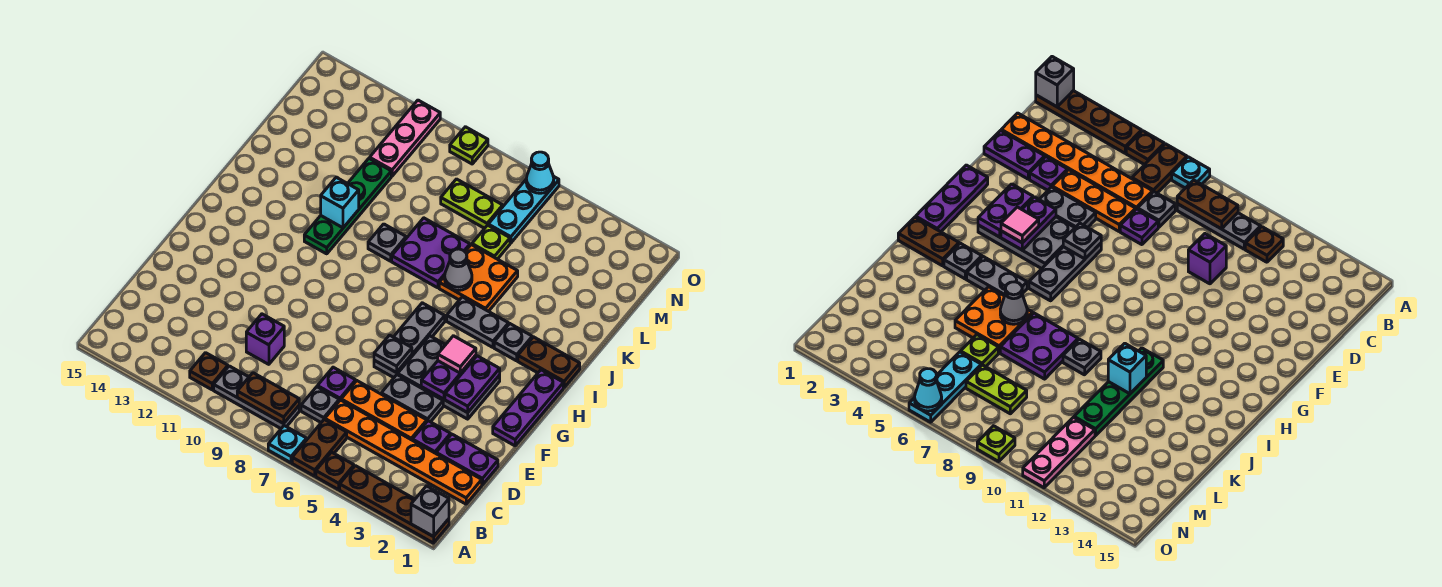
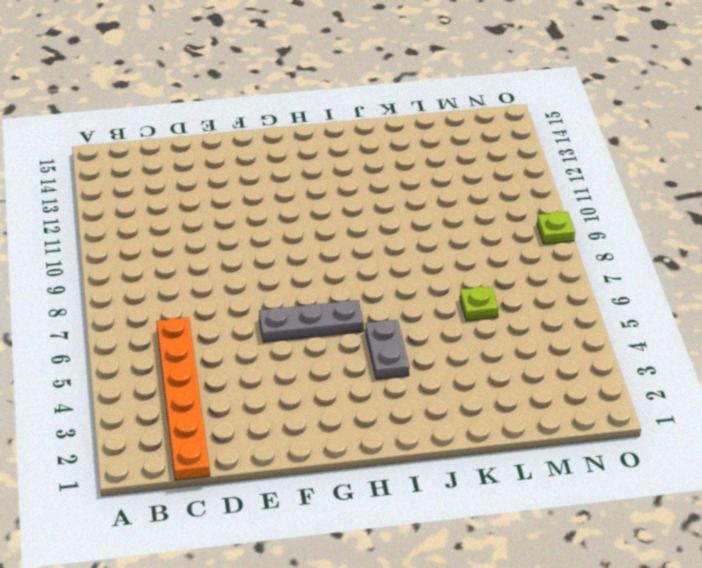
none -> brown 1x4 plate [340,466,449,543]
none -> brown 1x1 plate [316,452,354,490]
none -> brown 1x2 plate [292,420,347,476]
none -> cyan 1x1 plate [268,426,307,463]

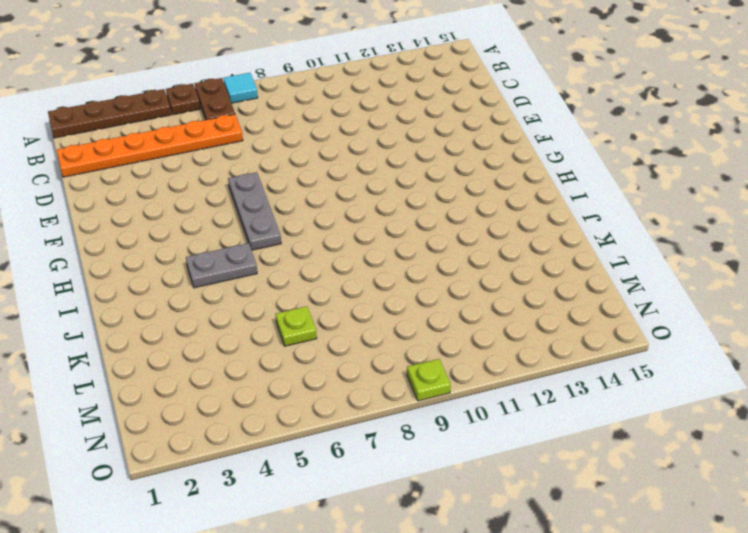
cyan 1x1 tile [223,73,258,103] -> cyan 1x1 plate [268,426,307,463]
none -> grey 1x3 plate [214,366,299,428]
none -> brown 1x1 plate [190,353,228,390]
none -> grey 1x1 plate [301,387,339,422]
none -> purple 1x2 plate [436,434,498,485]

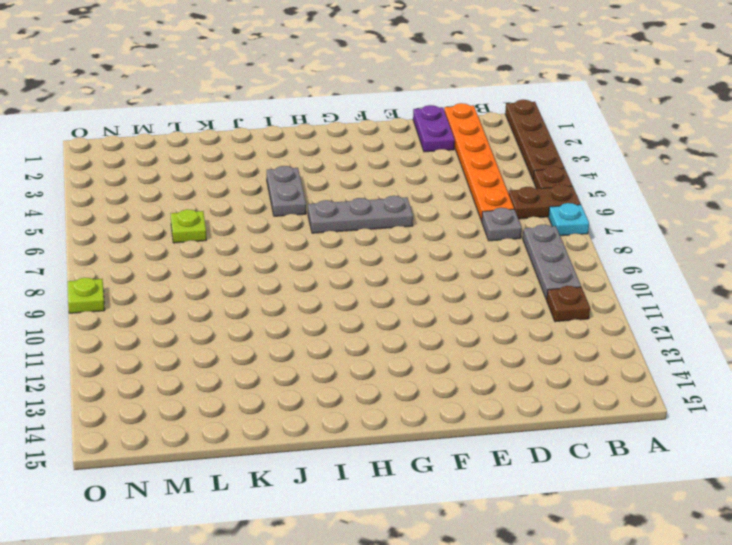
none -> purple 1x1 plate [412,421,451,453]
none -> orange 1x3 plate [341,381,427,440]
none -> purple 1x1 plate [317,367,356,401]
none -> purple 1x1 brick [246,314,284,364]

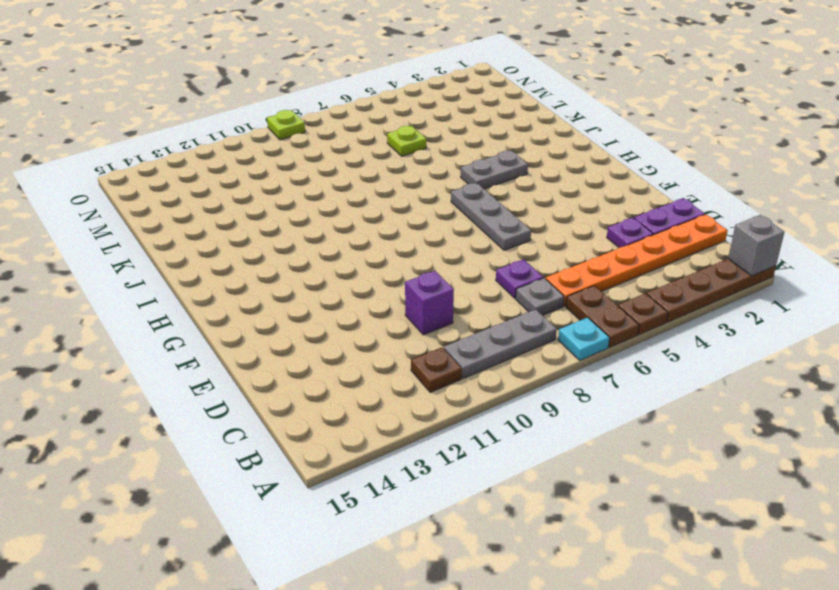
none -> orange 1x3 plate [341,381,427,440]
none -> grey 1x2 plate [381,375,443,422]
none -> purple 1x3 plate [493,370,563,446]
none -> grey 2x3 plate [398,336,500,419]

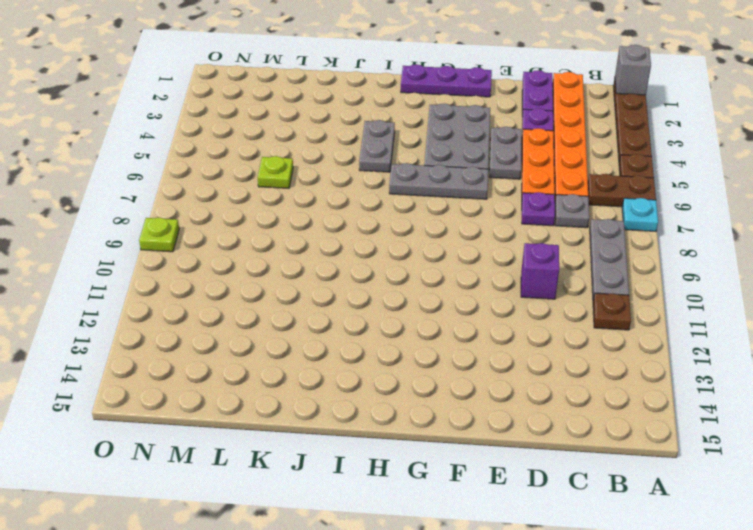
none -> brown 1x2 plate [518,337,580,387]
none -> grey 1x1 plate [494,324,532,361]
none -> green 1x4 plate [304,158,391,254]
none -> orange 2x2 plate [439,245,518,311]

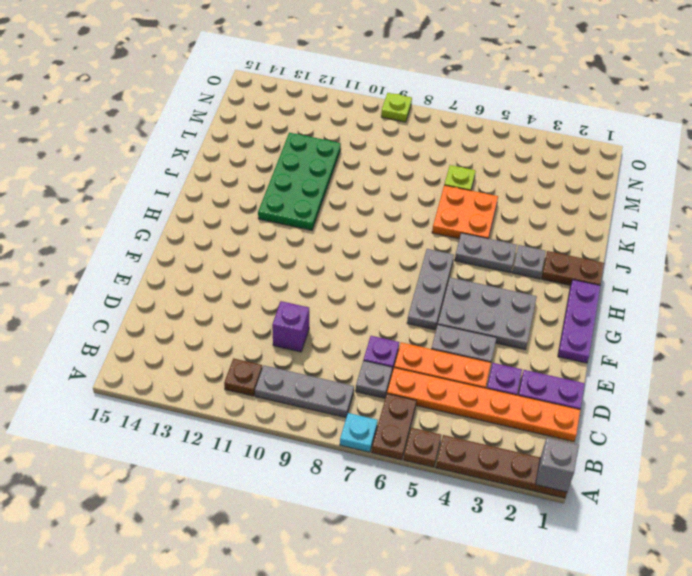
green 2x4 plate [258,133,341,230] -> green 1x4 plate [304,158,391,254]
none -> purple 2x2 plate [392,218,470,288]
none -> grey 1x1 plate [368,224,406,261]
none -> cyan 1x3 plate [488,176,559,243]
none -> lime 1x2 plate [441,179,503,228]

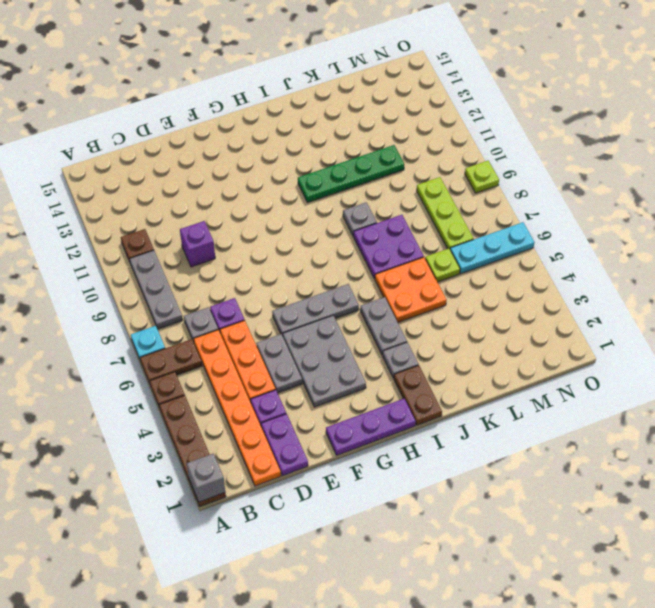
lime 1x3 plate [417,177,473,249] -> lime 1x2 plate [441,179,503,228]
none -> pink 1x3 plate [370,100,440,176]
none -> brown 1x2 plate [237,373,299,424]
none -> purple 1x2 plate [445,356,500,413]
none -> purple 1x2 plate [421,355,476,399]

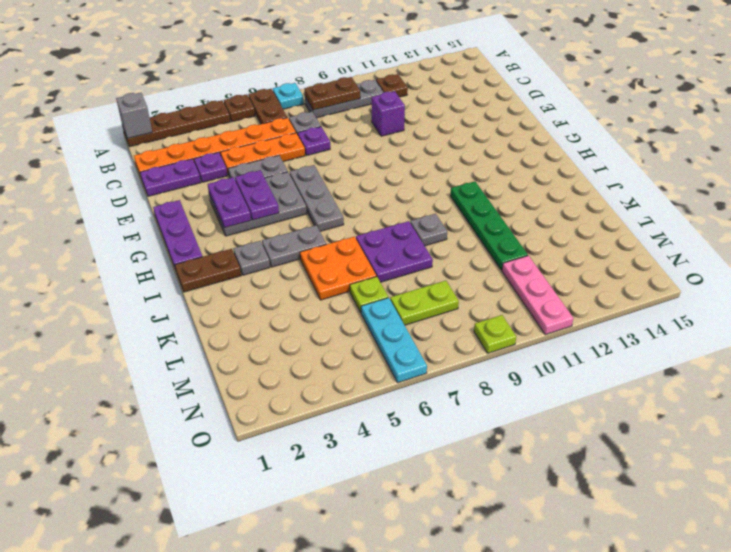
none -> grey 1x1 plate [374,335,412,373]
none -> grey 1x1 cone [445,249,472,291]
none -> cyan 1x1 brick [321,177,359,228]
none -> cyan 1x1 cone [526,152,554,193]

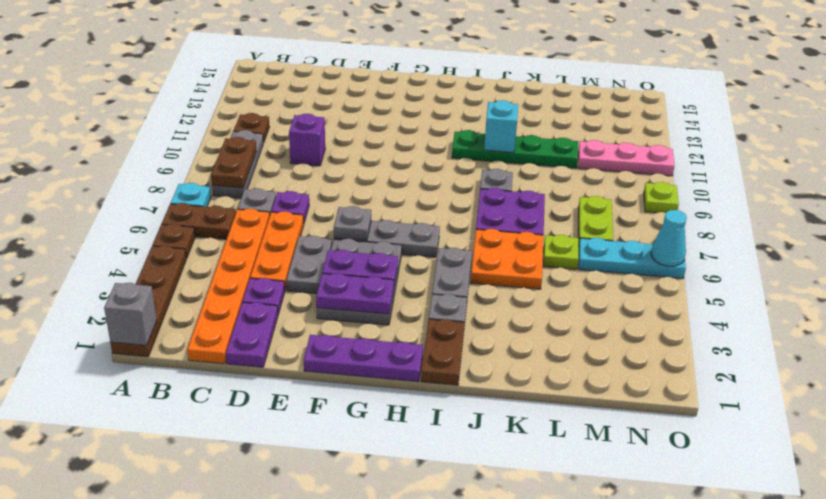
none -> grey 1x1 cone [445,249,472,291]
none -> pink 1x1 tile [438,336,476,373]

